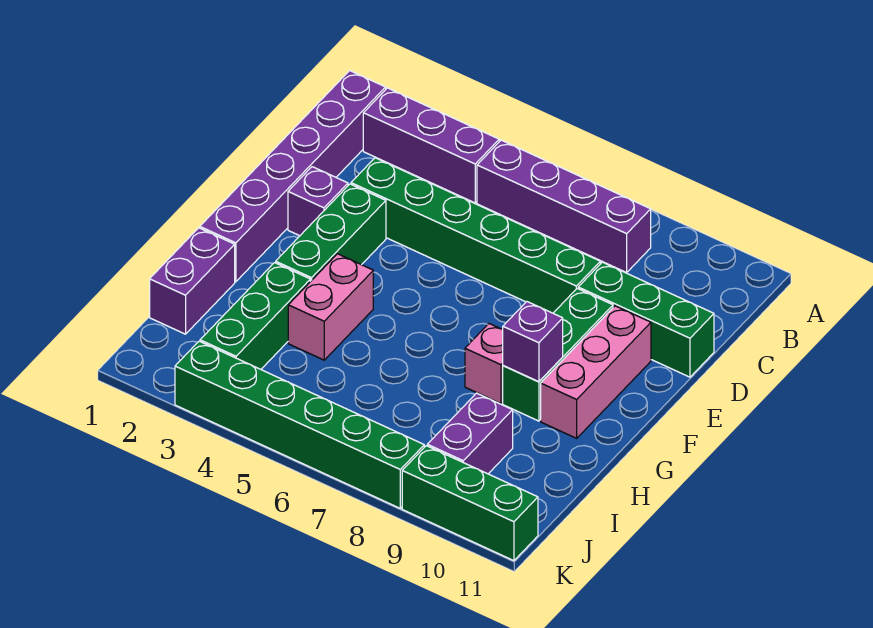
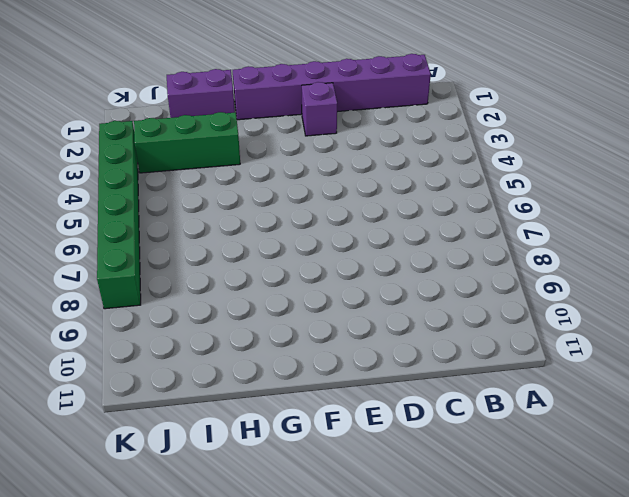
none -> purple 1x3 brick [363,88,499,203]
none -> purple 1x4 brick [477,140,651,272]
none -> green 1x6 brick [351,158,600,313]

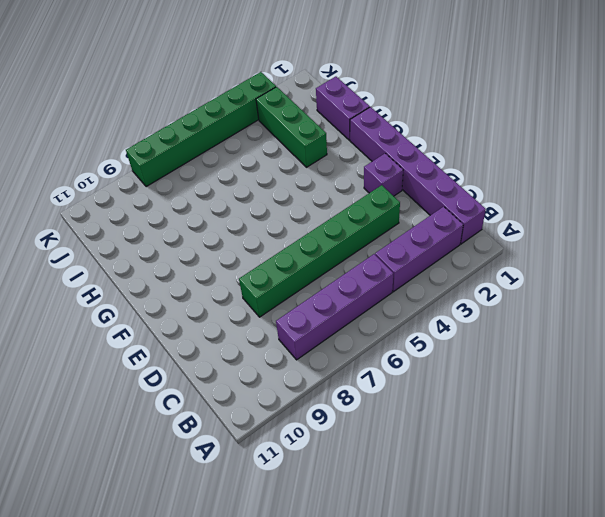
none -> green 1x3 brick [578,262,714,377]
none -> green 1x3 brick [276,184,386,282]
none -> green 1x3 brick [503,288,613,421]

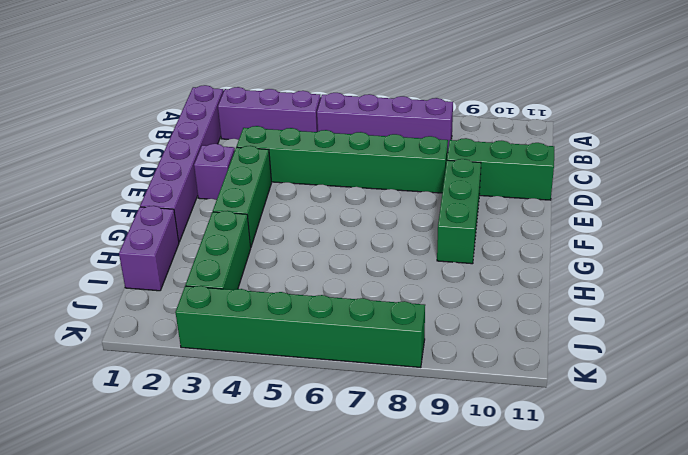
none -> pink 1x3 brick [541,306,651,438]
none -> pink 1x2 brick [288,254,373,360]
none -> pink 1x1 brick [465,324,503,404]

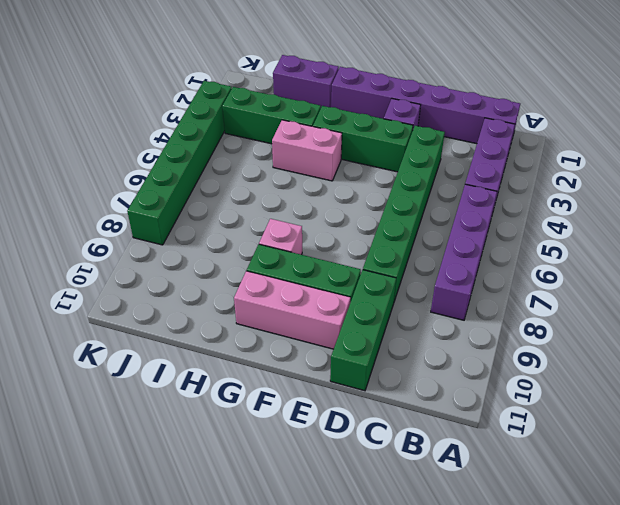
none -> purple 1x2 brick [427,393,513,474]
none -> green 1x3 brick [402,446,538,561]
none -> purple 1x1 brick [503,302,563,382]

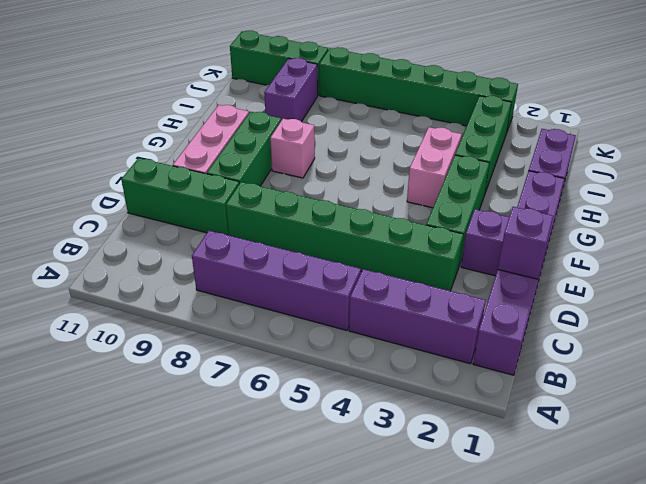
purple 1x1 brick [498,207,553,279] -> purple 1x1 brick moved to [503,302,563,382]

